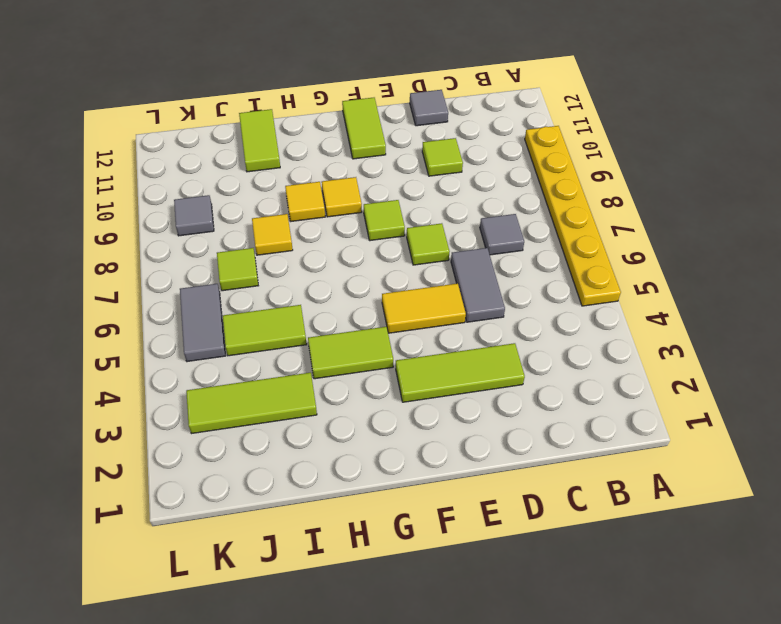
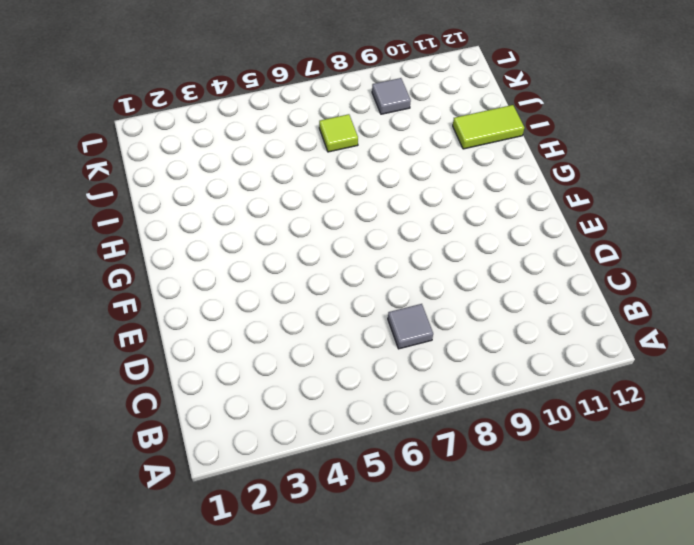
none -> yellow 1x6 plate [525,126,621,306]
none -> lime 1x3 tile [396,343,525,402]
none -> grey 1x2 tile [451,248,505,322]

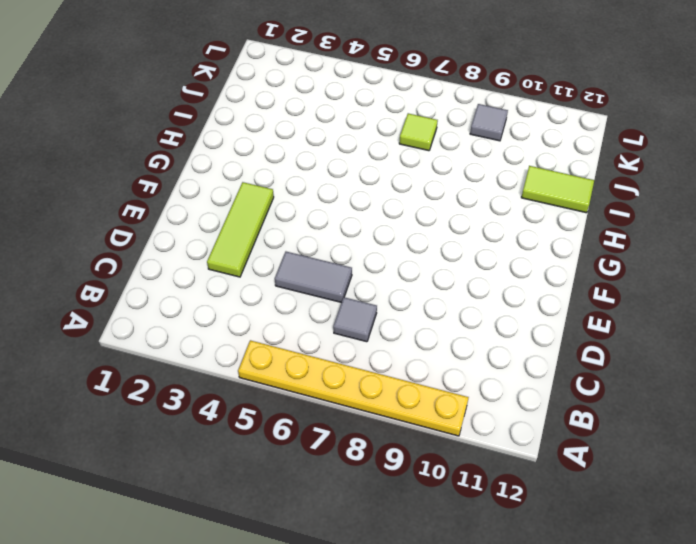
none -> lime 1x1 tile [422,138,463,176]
none -> grey 1x1 tile [410,90,448,126]
none -> yellow 1x2 tile [382,283,466,333]

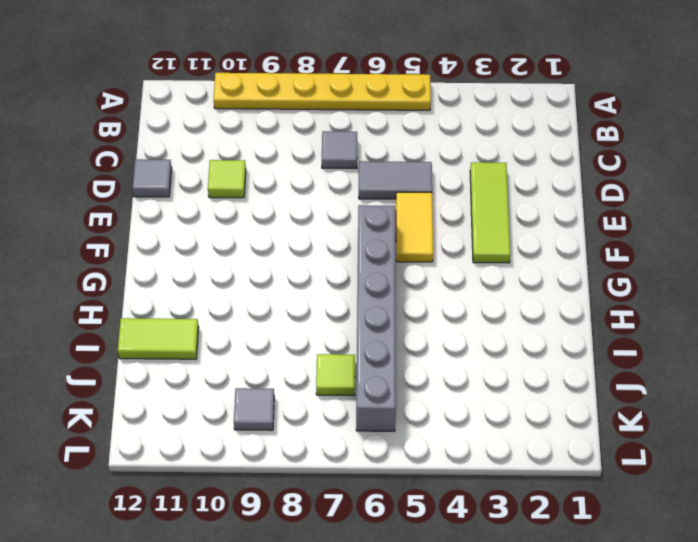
grey 1x6 brick [356,205,396,431] -> grey 1x2 tile [180,284,225,362]
none -> lime 1x1 tile [407,223,450,265]
none -> lime 1x1 tile [364,200,405,241]
none -> lime 1x2 tile [342,98,386,159]

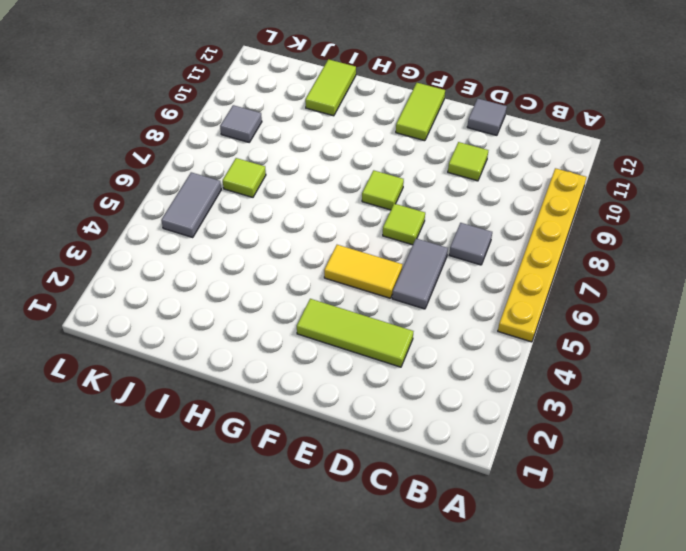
none -> lime 1x2 tile [308,327,393,379]
none -> yellow 1x1 tile [322,177,362,217]
none -> yellow 1x1 tile [285,182,325,221]

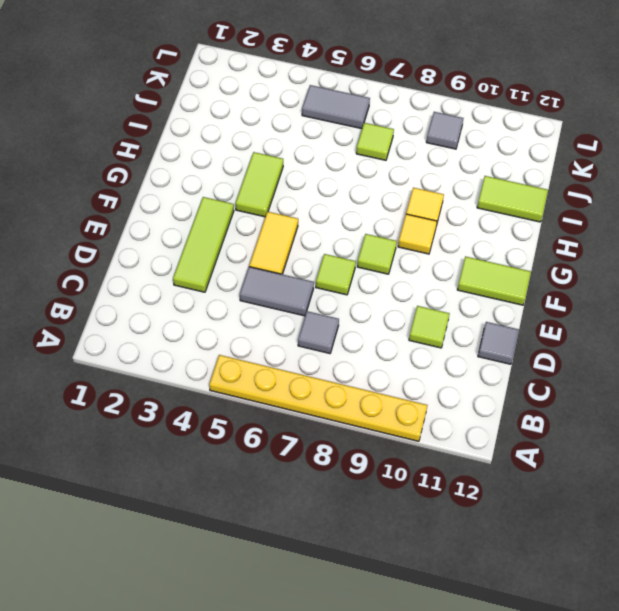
none -> lime 1x3 tile [186,373,317,434]
none -> lime 1x2 tile [223,305,307,356]
none -> yellow 1x1 tile [252,214,293,255]

